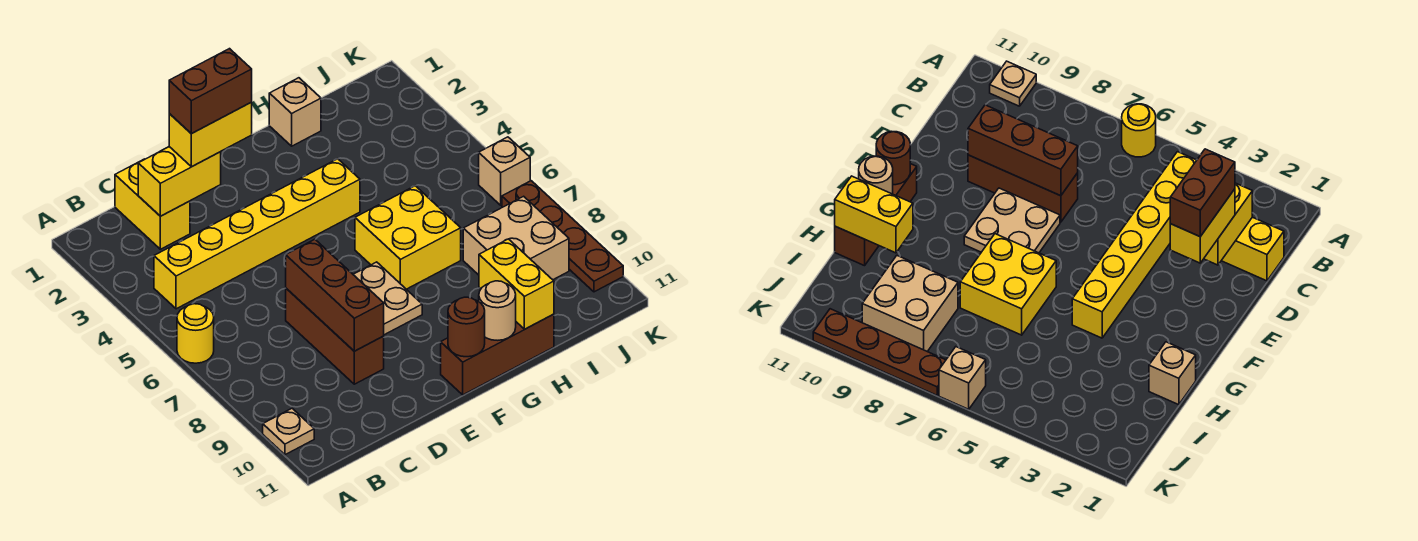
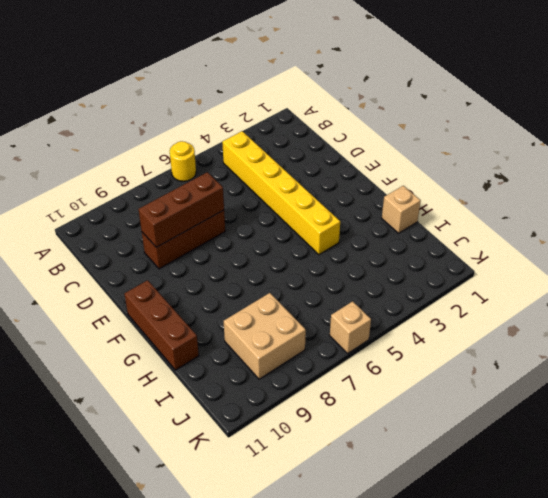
none -> tan 1x1 plate [263,408,314,455]
none -> yellow 1x2 brick [115,159,190,249]
none -> tan 2x2 plate [353,262,422,335]

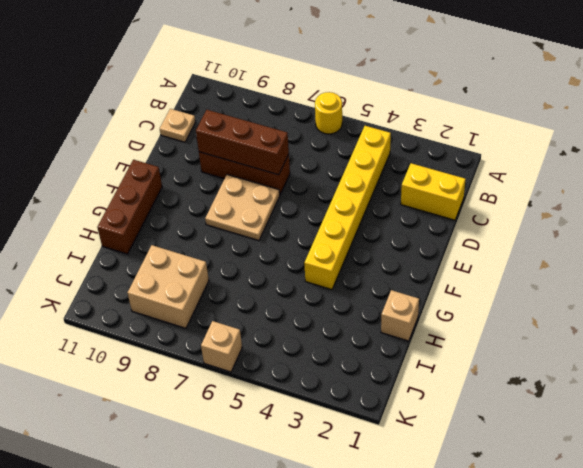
tan 1x1 plate [160,109,195,142] -> tan 1x1 plate moved to [263,408,314,455]
none -> yellow 2x2 brick [355,186,461,289]
none -> brown 1x4 plate [502,181,623,292]
none -> yellow 1x2 brick [138,147,221,216]

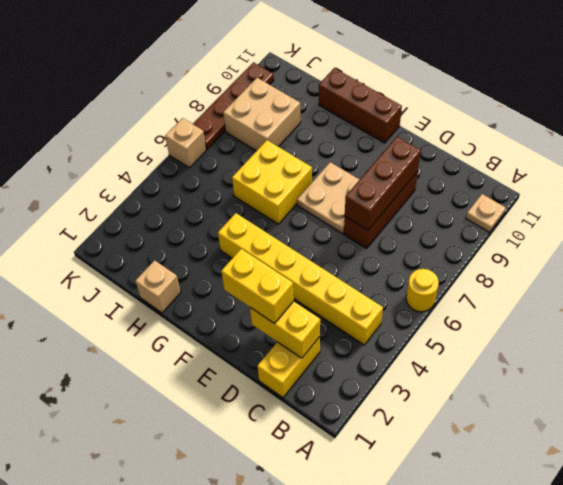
none -> brown 1x1 round brick [448,297,485,357]
none -> tan 1x1 round brick [479,281,516,340]
none -> yellow 1x2 brick [479,239,554,329]

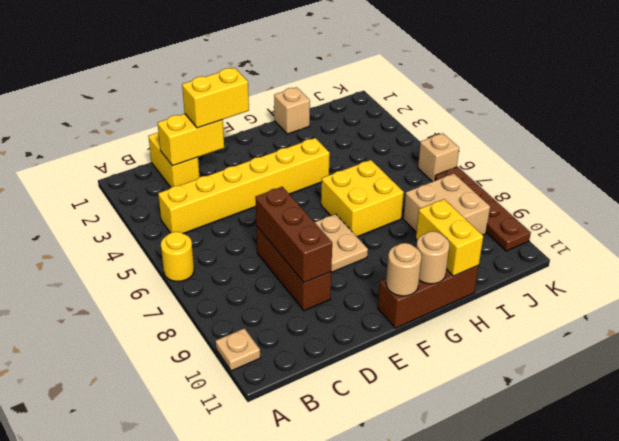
tan 1x1 round brick [386,243,422,296] -> brown 1x1 round brick [448,297,485,357]
none -> brown 1x2 brick [169,49,252,134]

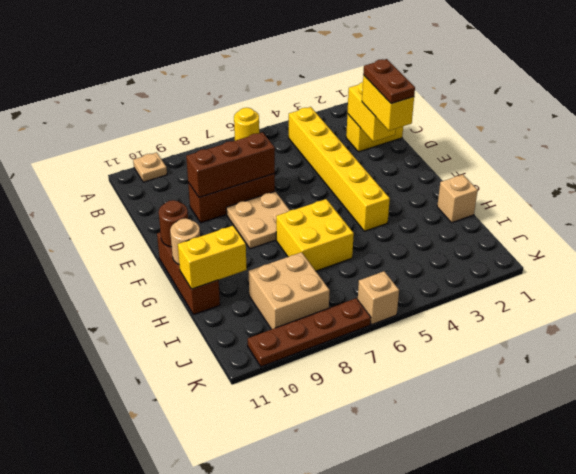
brown 1x2 plate [363,59,415,104] -> brown 1x2 brick [169,49,252,134]

